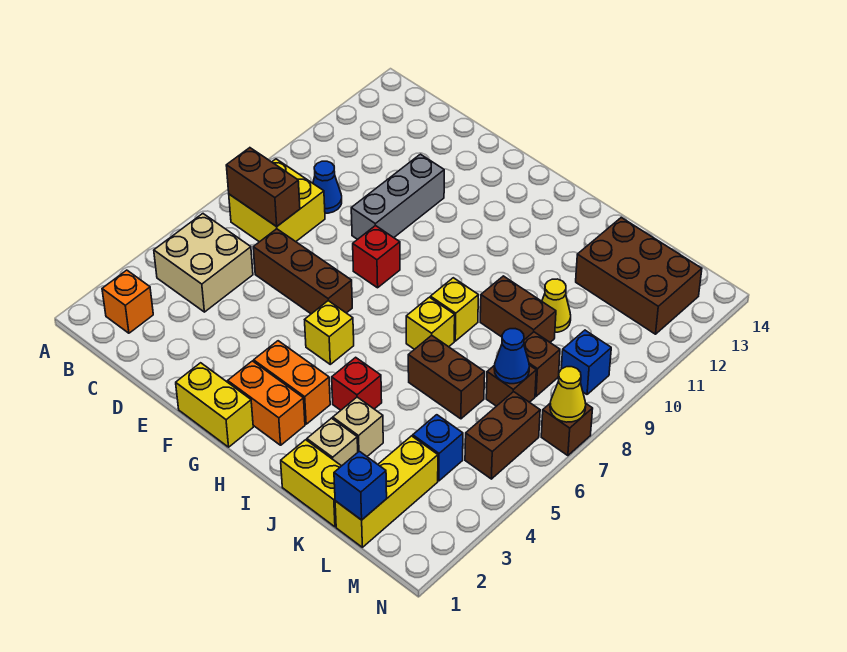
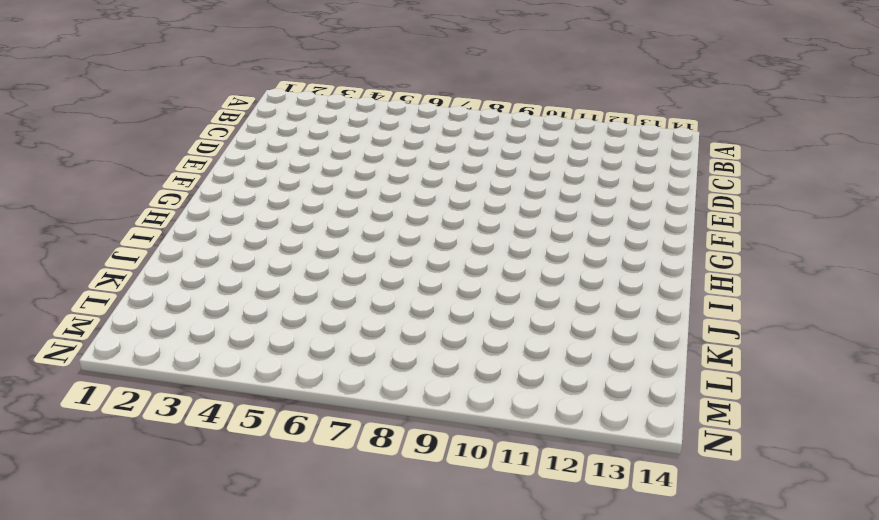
none -> orange 1x1 brick [102,270,153,333]
none -> tan 2x2 brick [154,214,253,312]
none -> yellow 2x2 brick [229,159,325,242]
none -> blue 1x1 cone [313,161,342,213]

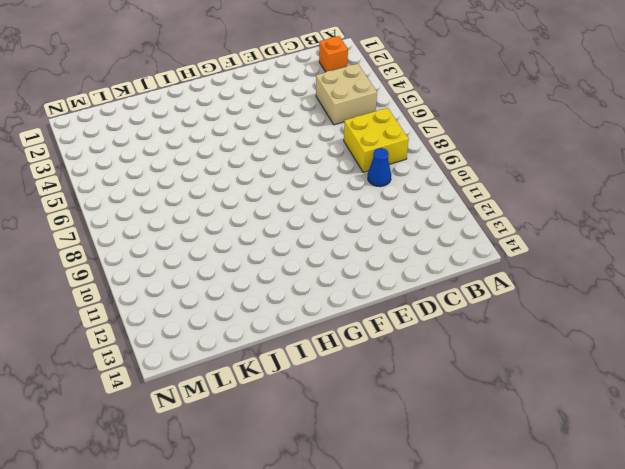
none -> brown 1x3 brick [253,229,352,314]
none -> grey 1x3 brick [351,154,444,239]
none -> yellow 1x2 brick [176,363,253,447]
none -> red 1x1 brick [353,225,400,288]

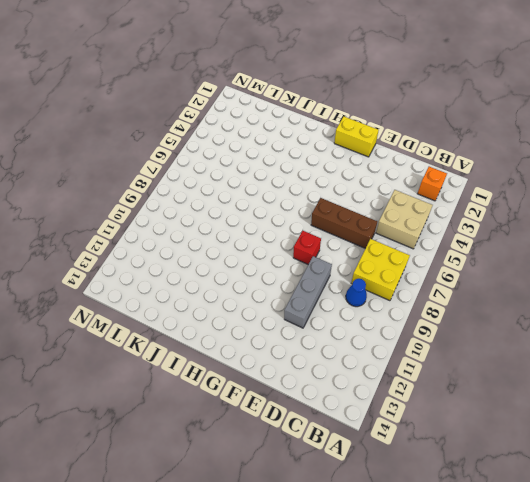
none -> orange 1x2 brick [228,361,305,445]
none -> orange 1x2 brick [254,341,330,424]
none -> yellow 1x1 brick [305,301,354,364]
none -> red 1x1 brick [332,357,382,410]

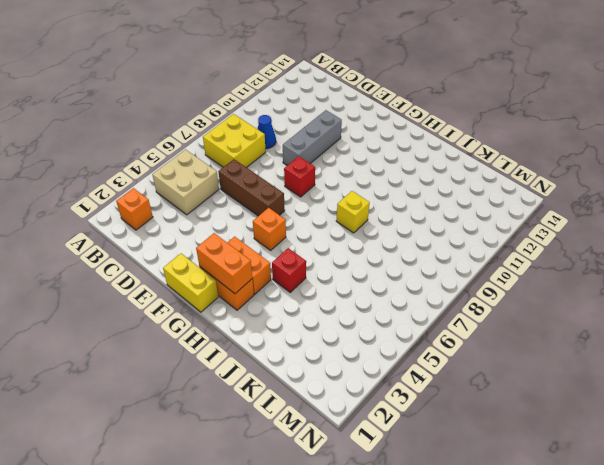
orange 1x2 brick [196,233,252,294] -> none
orange 1x1 brick [253,208,286,250] -> yellow 1x1 brick [305,301,354,364]
none -> yellow 1x1 brick [406,297,455,349]
none -> yellow 1x2 brick [281,440,341,527]
none -> tan 1x1 brick [307,418,358,466]
none -> tan 1x1 brick [333,397,383,456]

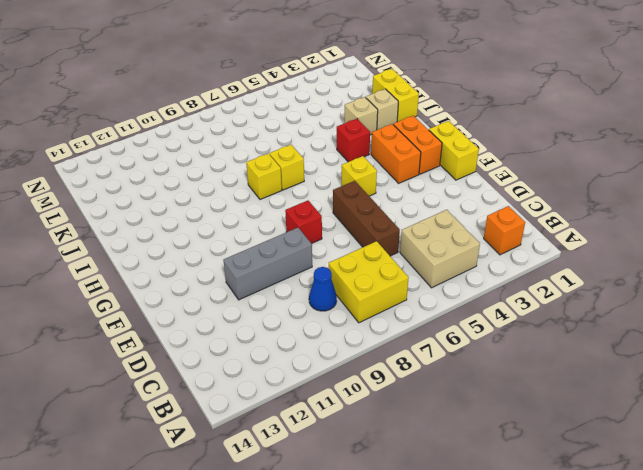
none -> brown 1x2 brick [408,335,485,419]
none -> brown 1x2 brick [480,276,556,342]
none -> yellow 1x1 cone [542,279,571,332]
none -> brown 2x3 brick [576,218,702,334]

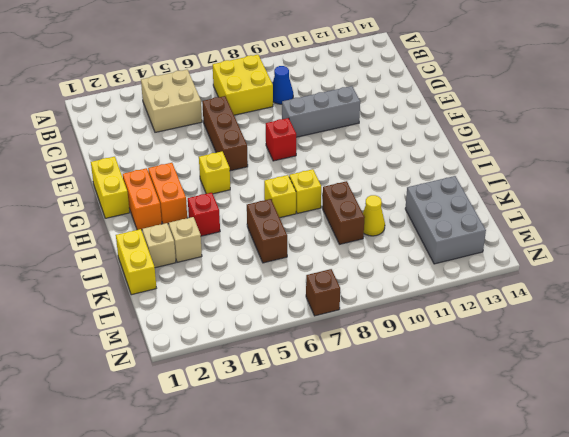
grey 2x3 brick [405,176,486,264] -> brown 2x3 brick [576,218,702,334]
none -> orange 1x1 brick [102,270,153,333]
none -> yellow 1x3 brick [335,436,438,547]
none -> blue 1x1 brick [413,415,463,481]
none -> brown 1x1 brick [486,365,536,406]

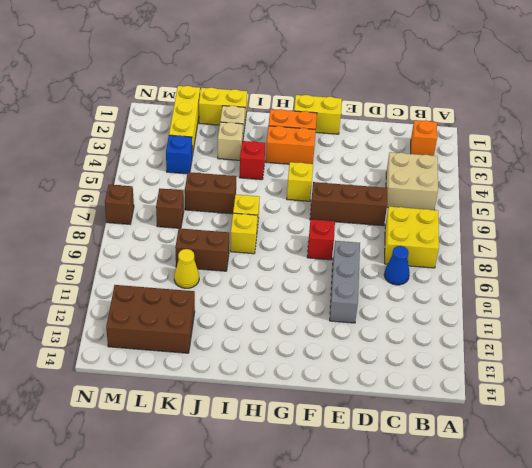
none -> brown 1x1 brick [524,332,560,396]
none -> brown 1x2 brick [465,392,540,479]
none -> blue 1x1 brick [561,330,611,394]
none -> brown 1x2 brick [226,148,300,227]

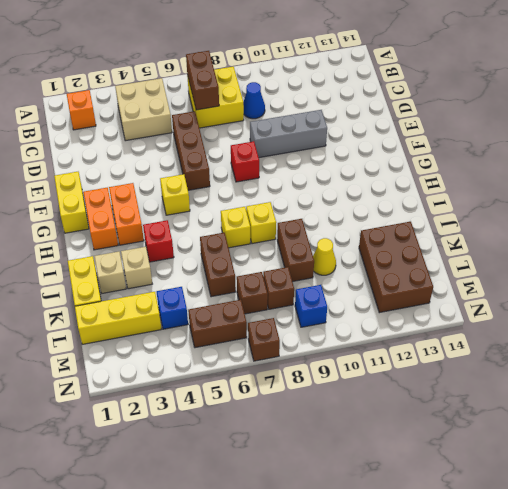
none -> blue 1x1 brick [334,451,387,520]
none -> blue 1x1 cone [494,329,529,384]
none -> yellow 1x1 cone [550,367,586,422]

